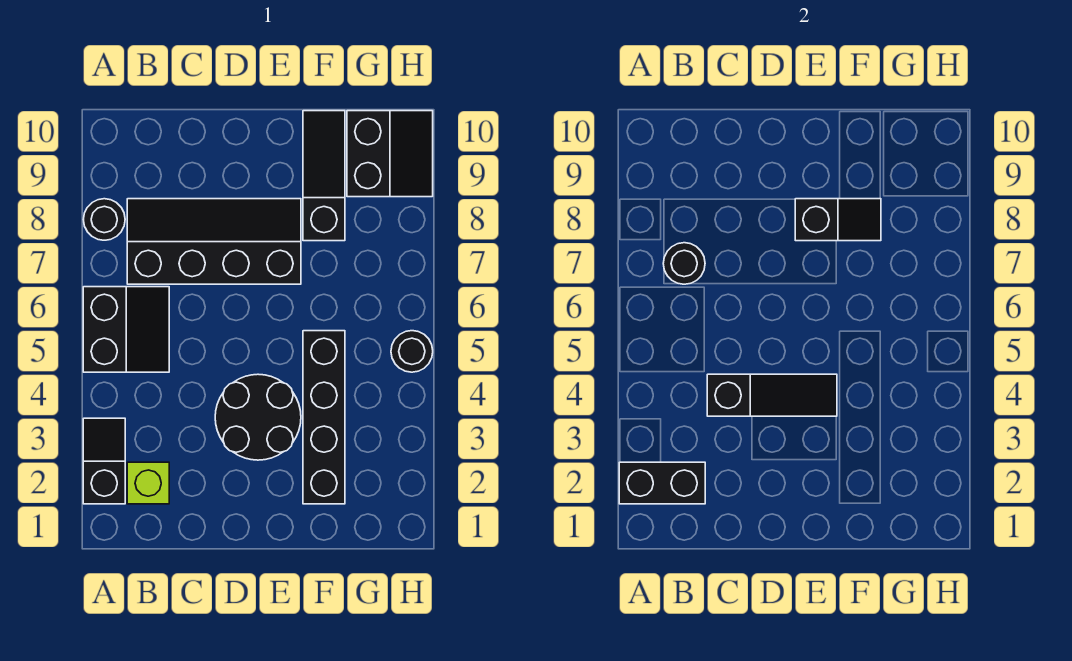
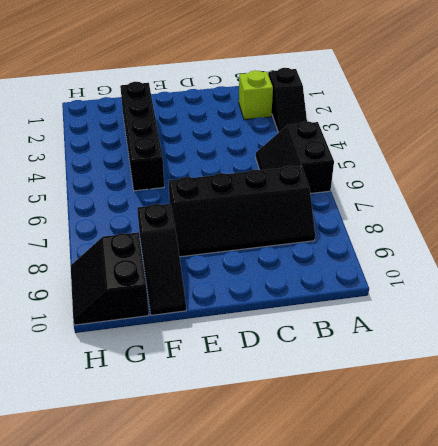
none -> black 1x1 round brick [83,199,125,240]
none -> black 2x2 round brick [215,374,301,460]
none -> black 1x1 round brick [391,331,433,372]

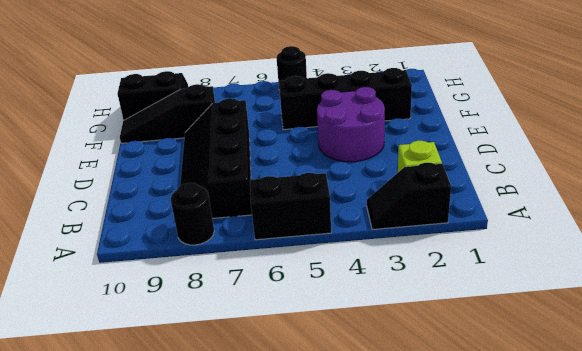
purple 2x2 round brick [317,87,385,162] -> black 2x2 round brick [215,374,301,460]
none -> black 1x2 brick [619,462,705,504]
none -> black 1x1 round brick [663,243,705,284]
none -> black 1x3 slope [707,374,837,416]

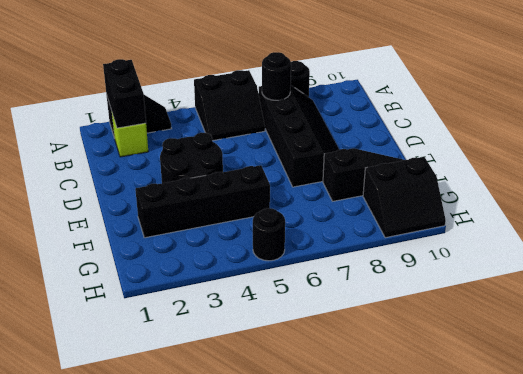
none -> black 1x3 slope [707,374,837,416]
none -> black 1x2 slope [795,199,881,241]

